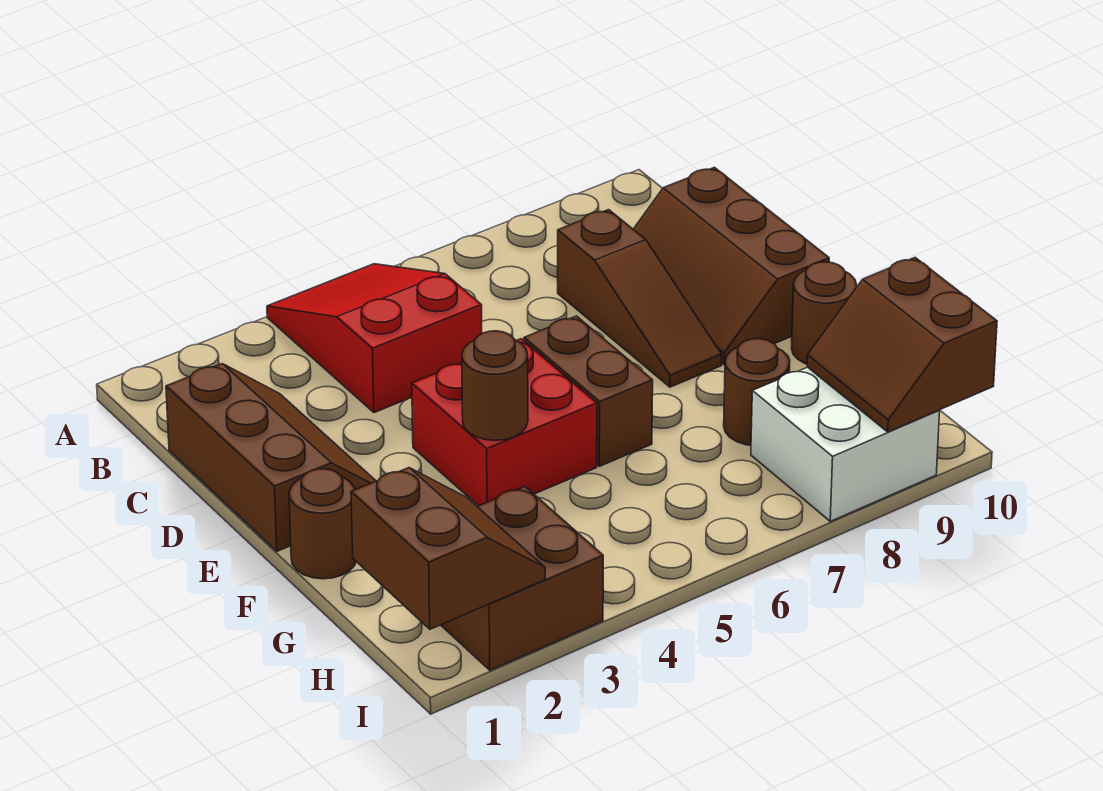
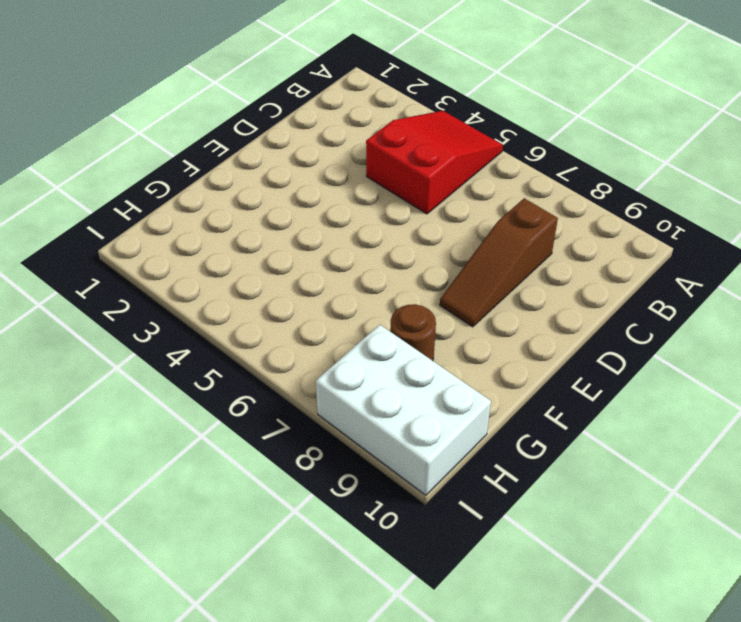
white 2x3 brick [316,325,491,495] -> white 2x2 brick [751,367,940,521]
none -> brown 2x3 slope [166,364,376,551]
none -> brown 2x3 slope [633,167,829,365]
none -> red 2x2 brick [412,339,597,506]

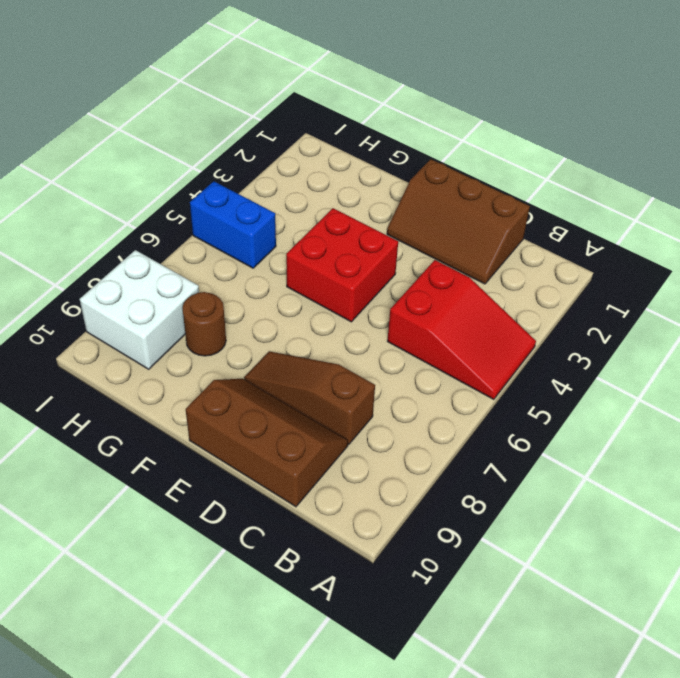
blue 1x2 brick [190,181,276,268] -> none
none -> brown 1x2 brick [524,316,653,466]
none -> brown 1x1 round brick [289,469,356,579]
none -> brown 1x1 round brick [792,262,857,364]

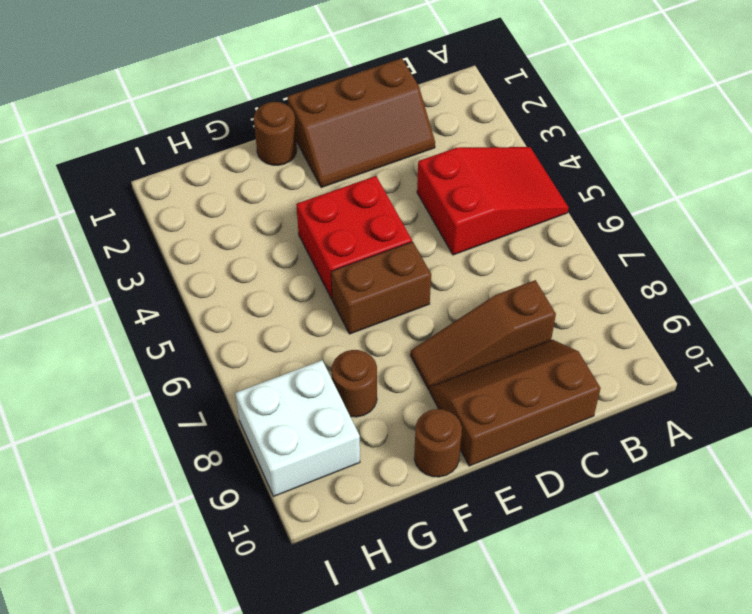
none -> brown 2x2 brick [441,487,603,670]
none -> brown 1x1 round brick [462,331,528,441]
none -> brown 2x2 slope [351,468,545,629]

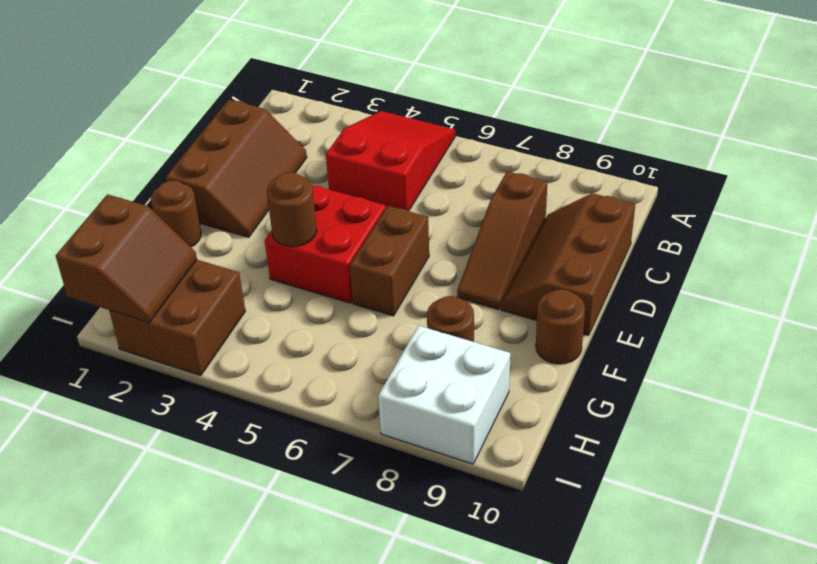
none -> brown 2x2 slope [807,258,997,432]

